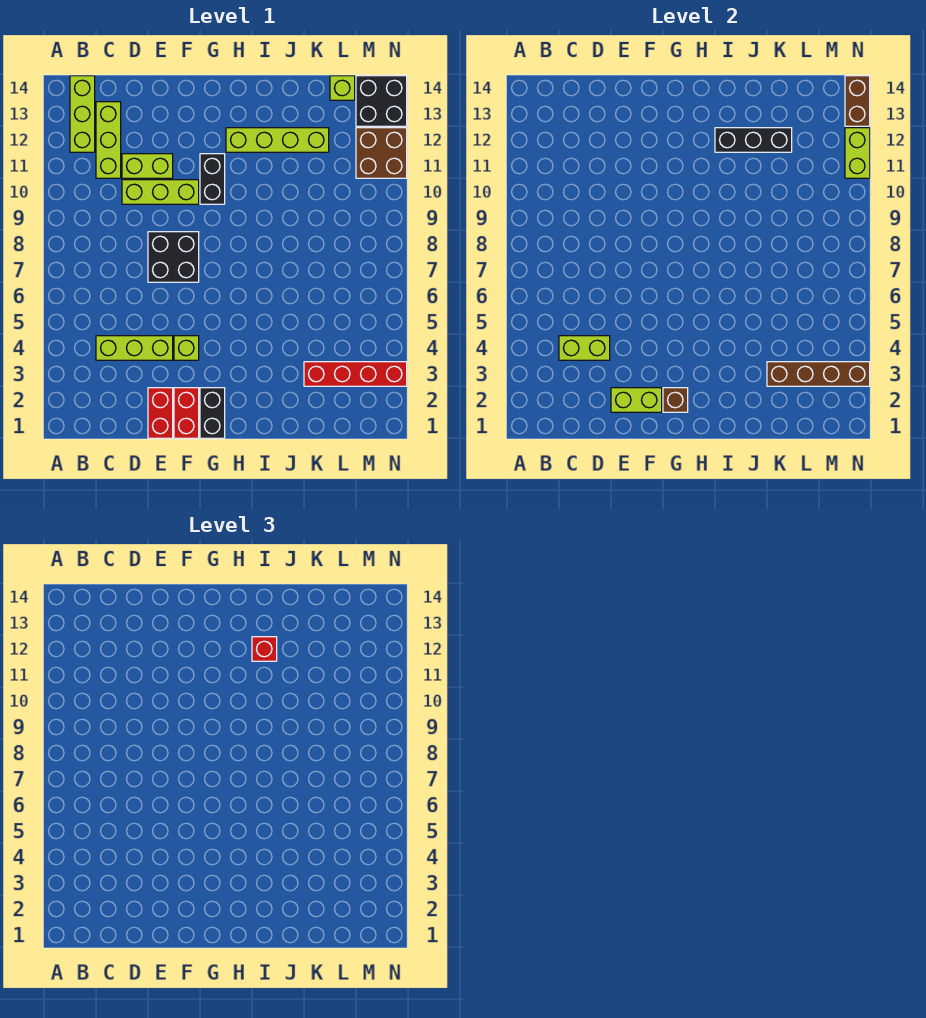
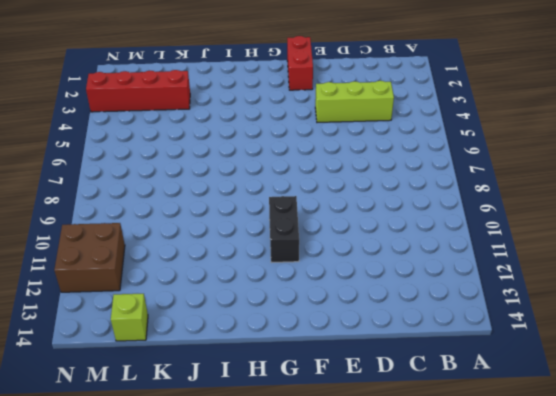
none -> lime 1x3 brick [70,76,95,152]
none -> lime 1x3 brick [96,102,121,178]
none -> lime 1x3 brick [122,180,199,204]

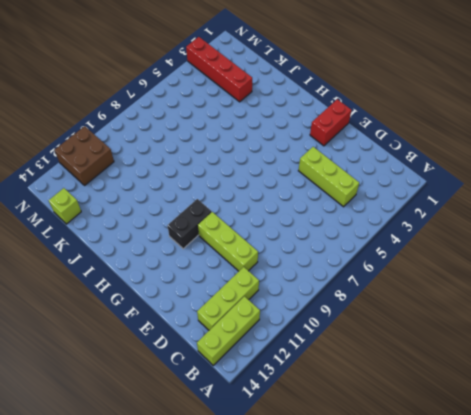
none -> lime 1x2 brick [122,154,173,178]
none -> red 1x2 brick [148,388,173,438]
none -> black 2x2 brick [148,232,199,282]

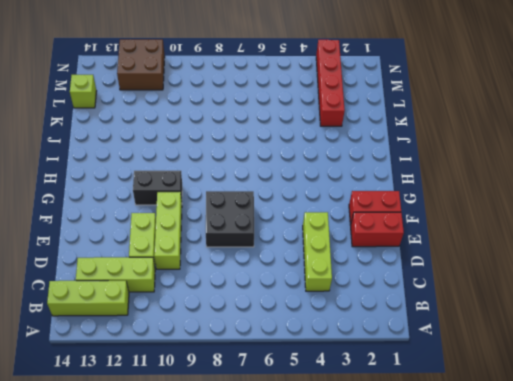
none -> lime 1x1 brick [174,336,199,360]
none -> black 1x2 brick [200,388,225,438]
none -> lime 1x4 brick [226,128,329,152]

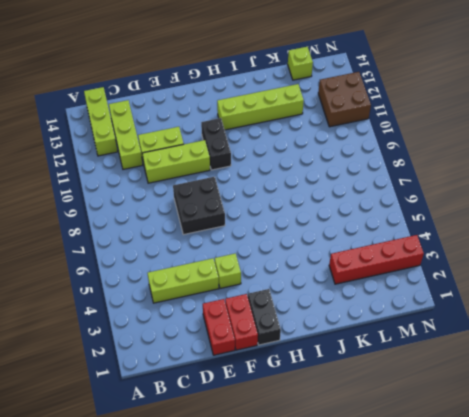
none -> black 2x2 brick [356,76,407,126]
none -> lime 1x2 brick [559,336,610,360]
none -> lime 1x2 brick [611,388,662,412]

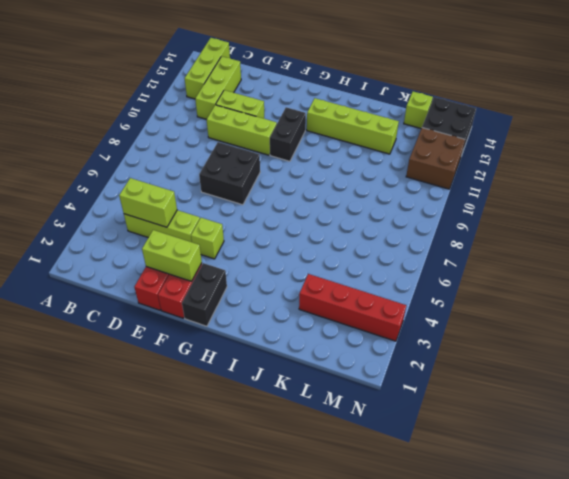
none -> brown 1x1 brick [663,388,688,412]
none -> black 1x3 brick [715,128,792,152]
none -> brown 1x4 brick [767,362,870,386]

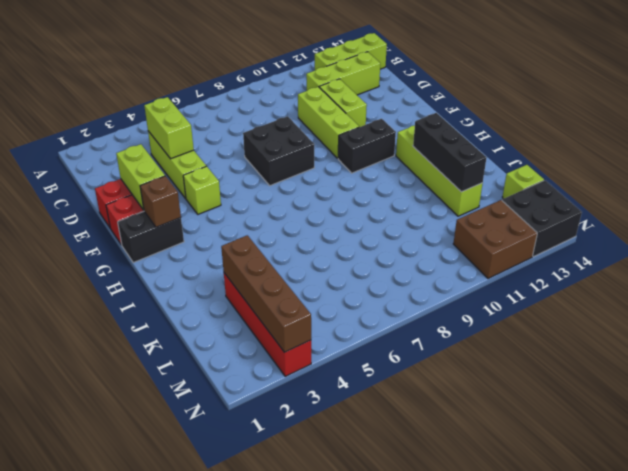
none -> lime 1x2 brick [845,128,870,178]
none -> brown 1x2 brick [845,76,870,126]
none -> red 1x1 brick [252,637,277,661]

